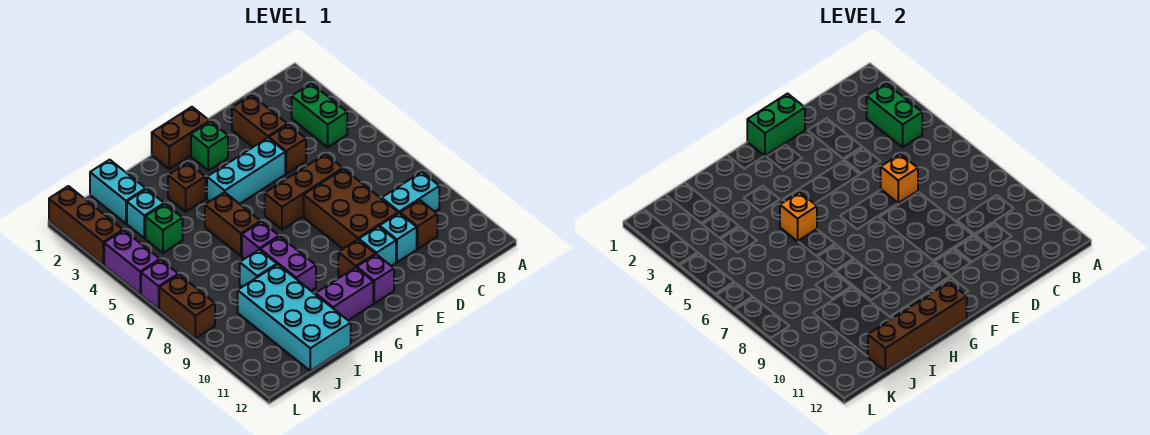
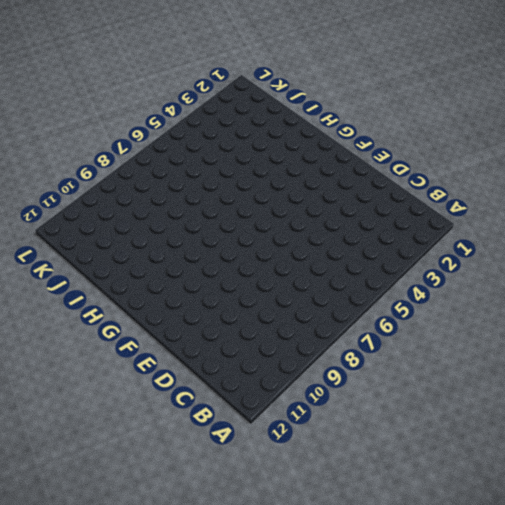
none -> green 1x2 brick [292,83,347,147]
none -> cyan 1x2 brick [382,172,439,213]
none -> brown 1x1 brick [400,200,437,249]
none -> brown 1x2 brick [232,95,288,147]

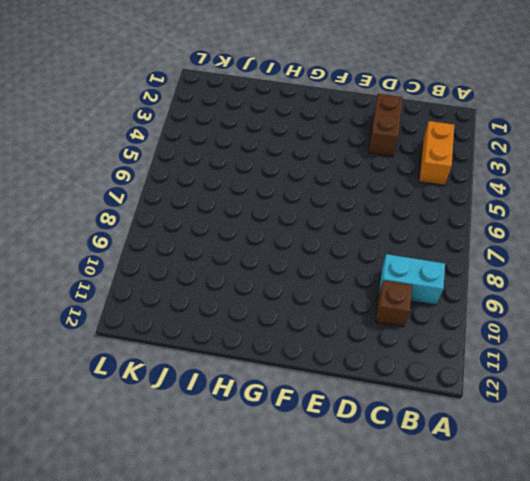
orange 1x2 brick [419,121,454,185] -> green 1x2 brick [292,83,347,147]
none -> brown 1x1 brick [269,125,306,174]
none -> brown 1x3 brick [265,154,343,230]
none -> brown 2x3 brick [304,169,398,249]
none -> cyan 1x1 brick [380,213,417,262]

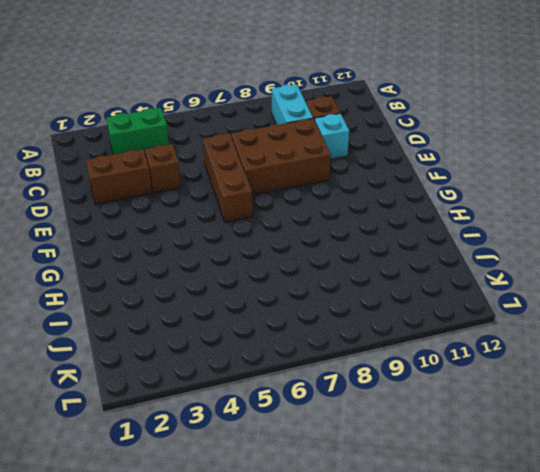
none -> cyan 1x3 brick [207,138,285,204]
none -> cyan 1x1 brick [359,226,396,266]
none -> brown 1x2 brick [152,107,210,169]
none -> green 1x1 brick [191,122,228,171]

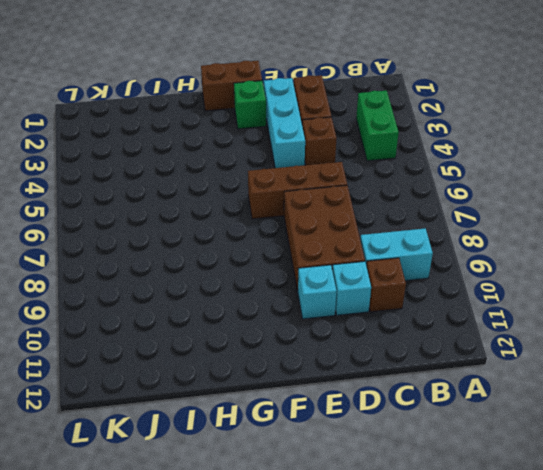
cyan 1x3 brick [264,78,305,168] -> cyan 1x3 brick turned to [207,138,285,204]
none -> brown 1x1 brick [338,240,376,277]
none -> purple 1x1 brick [357,254,394,303]
none -> purple 1x2 brick [316,268,373,320]
none -> brown 1x1 brick [168,163,205,212]

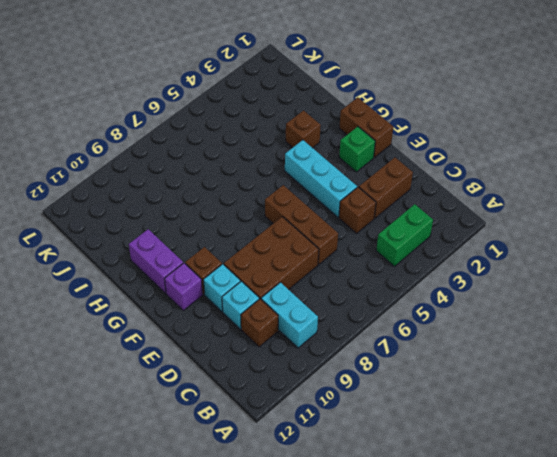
none -> brown 1x2 brick [205,192,261,256]
none -> purple 1x1 brick [242,222,279,259]
none -> purple 1x2 brick [260,237,316,291]
none -> cyan 1x1 brick [240,250,277,287]

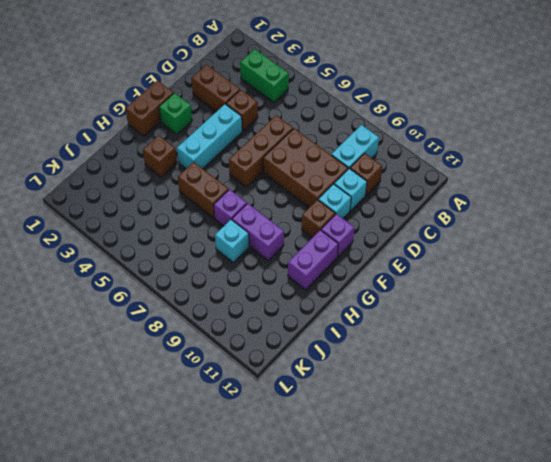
none -> cyan 2x4 brick [238,264,351,371]
none -> cyan 1x2 brick [90,160,146,223]
none -> cyan 1x1 brick [127,189,164,238]
none -> green 1x1 brick [145,204,183,253]

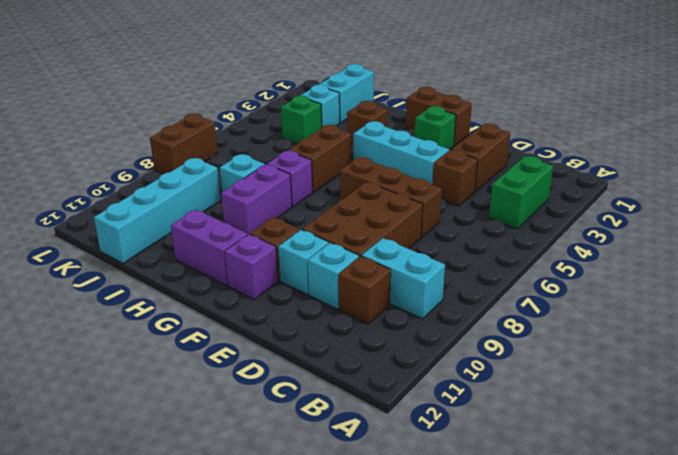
cyan 1x4 brick [94,158,221,263] -> cyan 2x4 brick [238,264,351,371]
none -> brown 1x3 brick [49,186,123,265]
none -> purple 1x2 brick [104,230,160,294]
none -> purple 1x1 brick [141,260,178,309]
none -> green 1x2 brick [867,83,922,147]

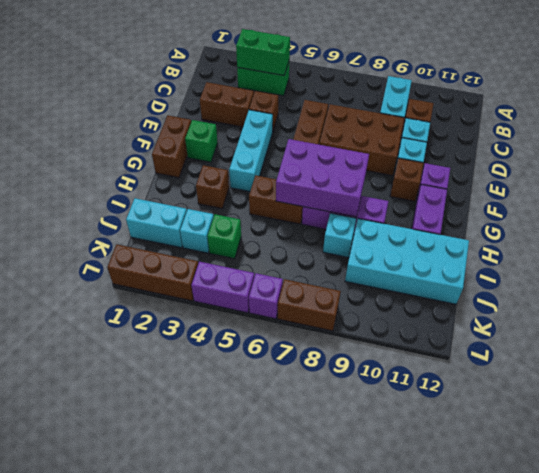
purple 2x3 brick [276,139,369,217] -> none
none -> orange 1x1 brick [881,154,918,203]
none -> green 1x2 brick [747,94,805,156]
none -> brown 1x4 brick [868,282,967,371]
none -> orange 1x1 brick [780,192,817,241]

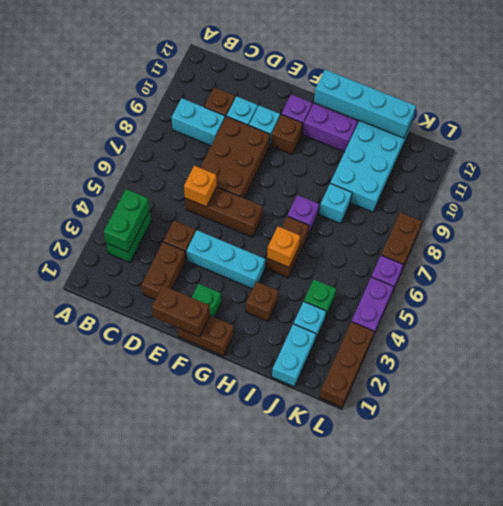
brown 1x2 brick [152,286,210,337] -> green 1x2 brick [747,94,805,156]
cyan 1x4 brick [314,70,416,138] -> brown 1x4 brick [868,282,967,371]
none -> purple 1x2 brick [260,237,316,291]

